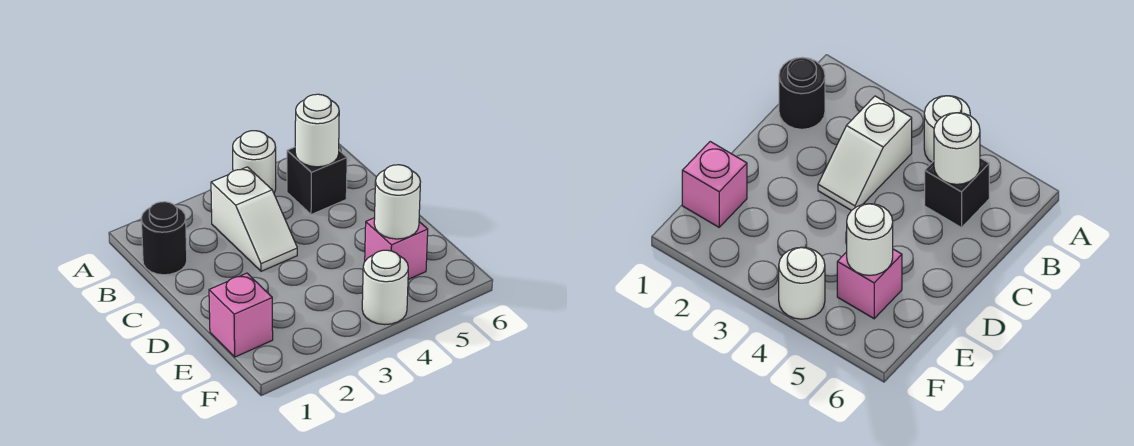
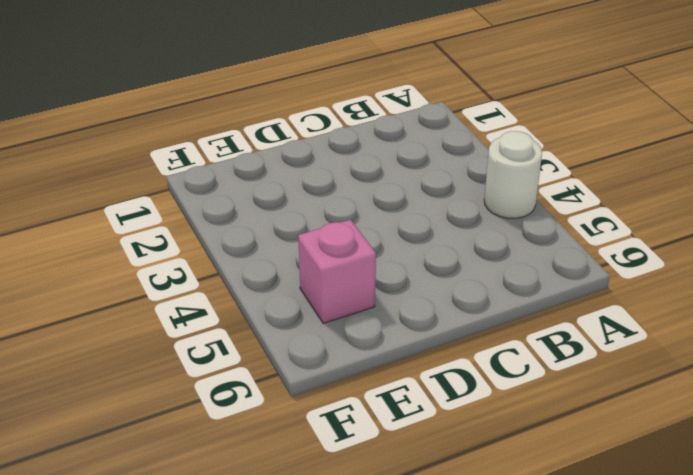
none -> black 1x1 round brick [141,202,187,275]
none -> white 1x2 slope [211,167,297,271]

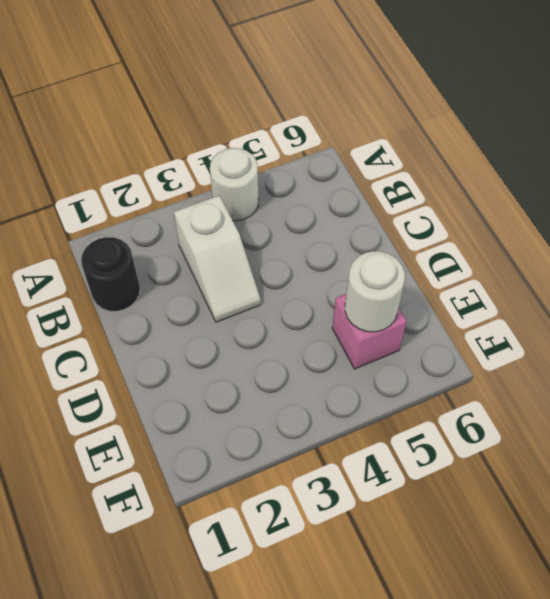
none -> black 1x1 brick [287,147,347,215]
none -> pink 1x1 brick [209,273,273,357]

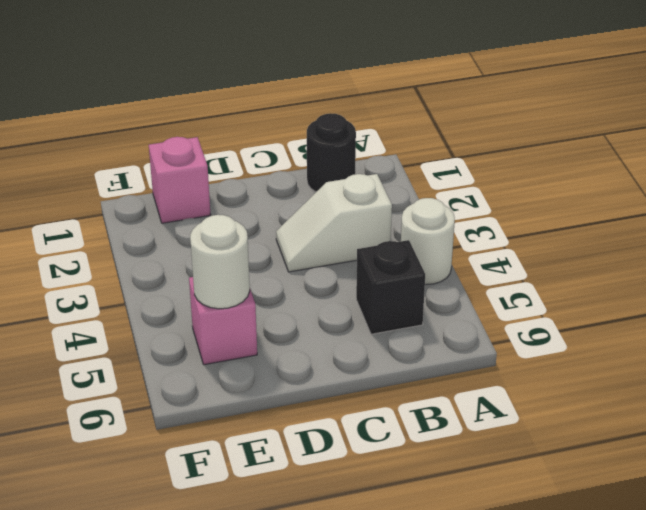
none -> white 1x1 round brick [362,250,408,325]
none -> white 1x1 round brick [295,94,339,167]

